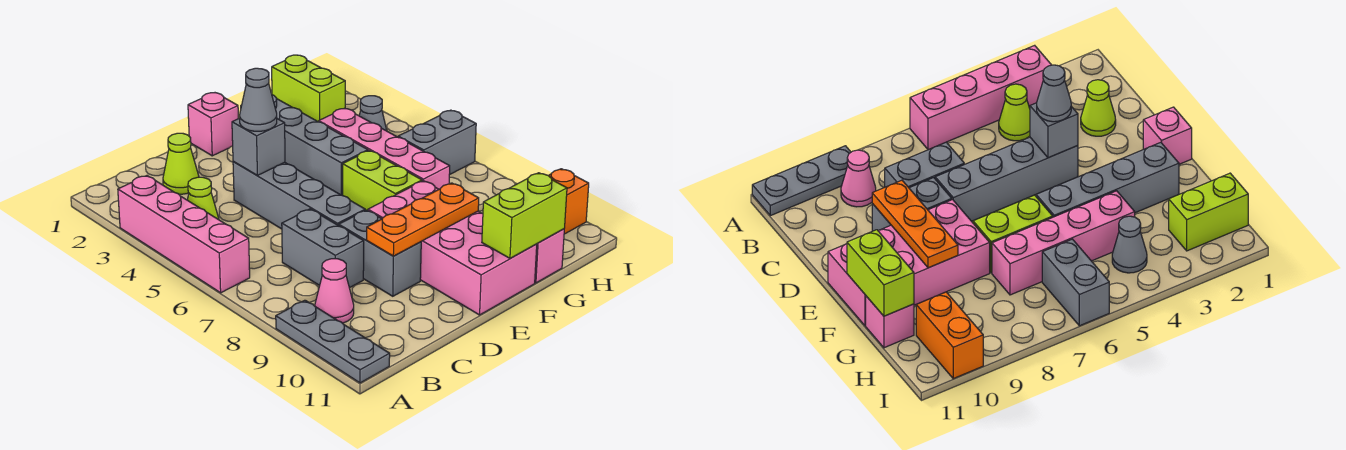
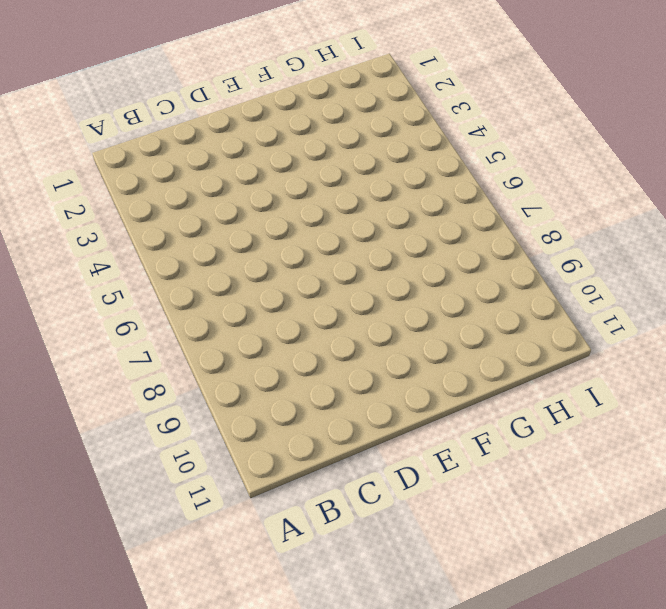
none -> pink 1x4 brick [118,176,250,293]
none -> grey 1x3 plate [276,300,390,383]
none -> lime 1x1 cone [187,177,219,220]

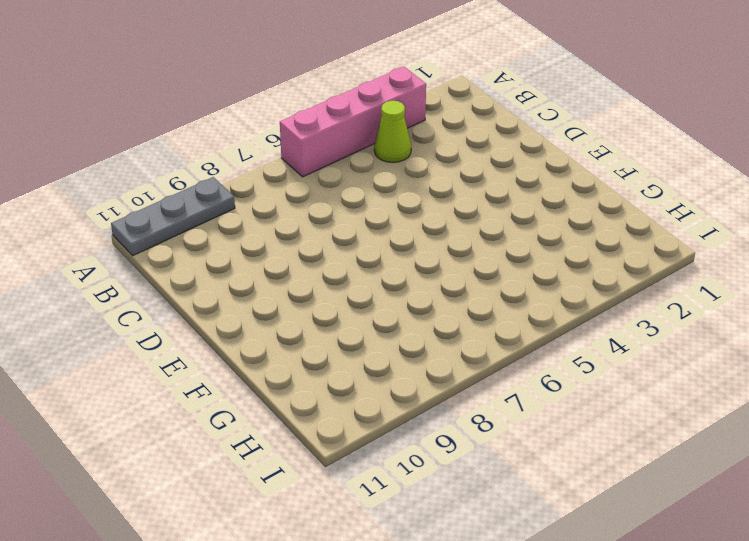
none -> pink 1x1 cone [315,259,354,323]
none -> lime 1x1 cone [163,133,199,194]
none -> grey 1x2 brick [282,209,364,288]

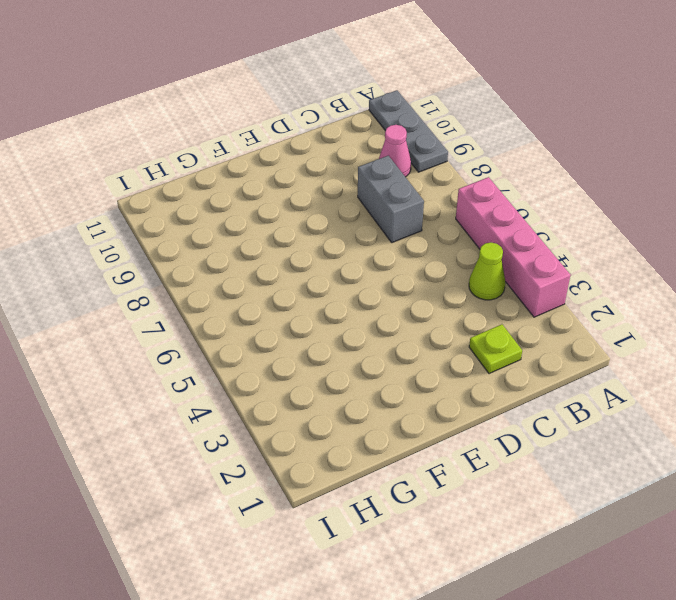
lime 1x1 plate [469,324,522,374] -> lime 1x1 cone [163,133,199,194]
none -> grey 1x4 brick [233,162,365,229]
none -> grey 1x2 brick [339,210,421,296]
none -> pink 1x1 brick [188,93,239,156]

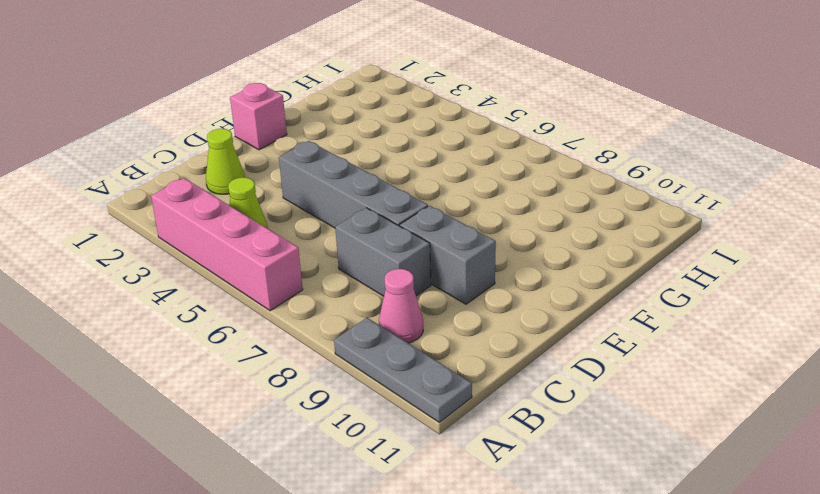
none -> pink 2x4 brick [368,181,537,315]
none -> grey 1x4 brick [241,95,368,195]
none -> lime 1x2 brick [343,151,422,210]

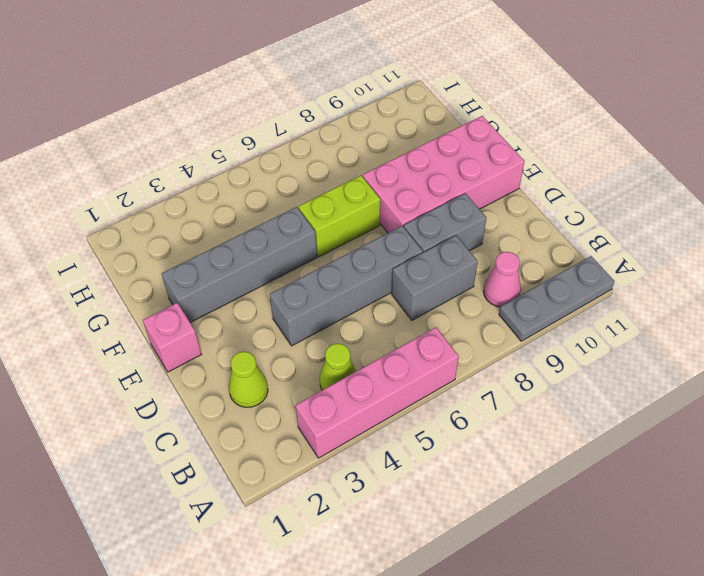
none -> pink 1x4 brick [319,108,450,189]
none -> pink 1x1 brick [535,229,564,283]
none -> lime 1x2 brick [272,55,345,122]

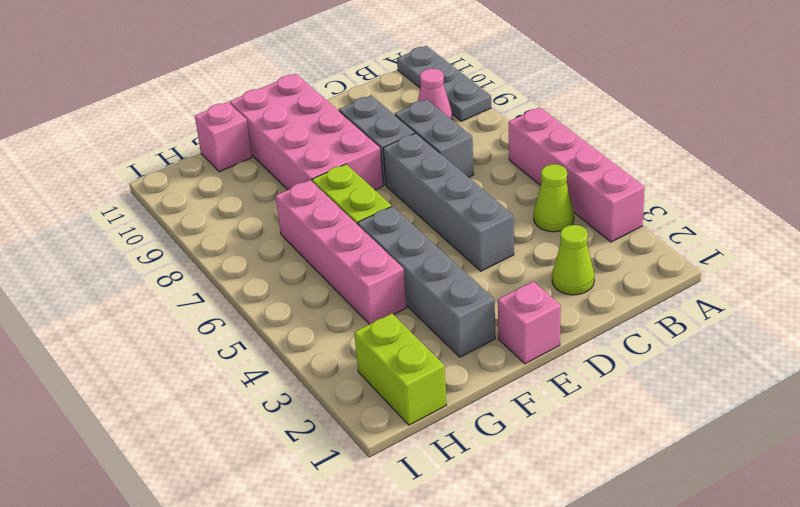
none -> grey 1x1 cone [359,96,387,131]
none -> grey 1x2 brick [398,110,476,175]
none -> orange 1x2 brick [548,169,589,234]

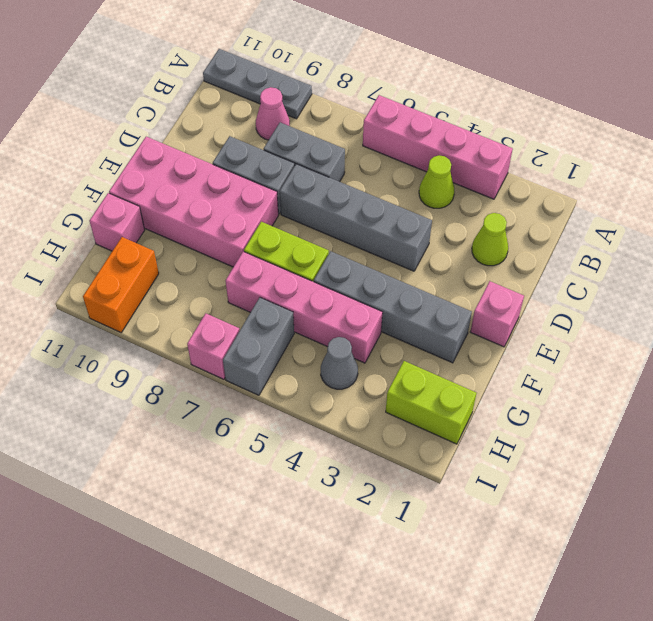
pink 1x1 brick [187,314,239,379] -> none
none -> grey 1x1 brick [232,118,285,175]
none -> orange 1x3 plate [366,183,479,256]
none -> lime 1x2 brick [482,173,567,258]

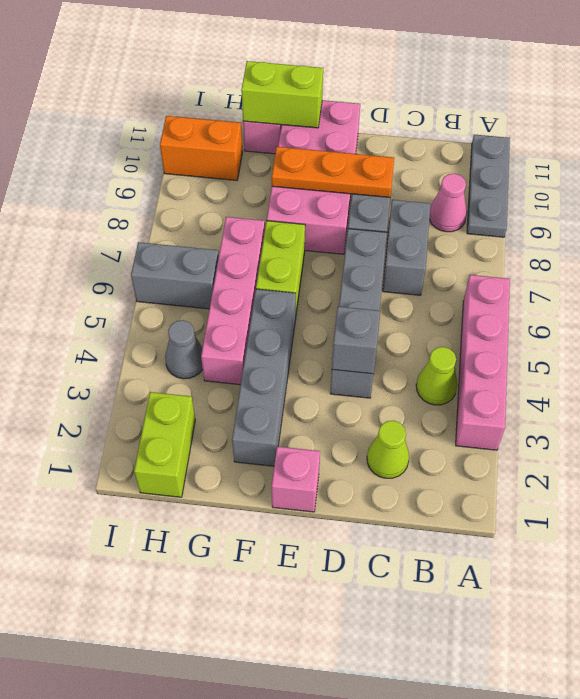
none -> grey 1x1 cone [240,68,277,131]

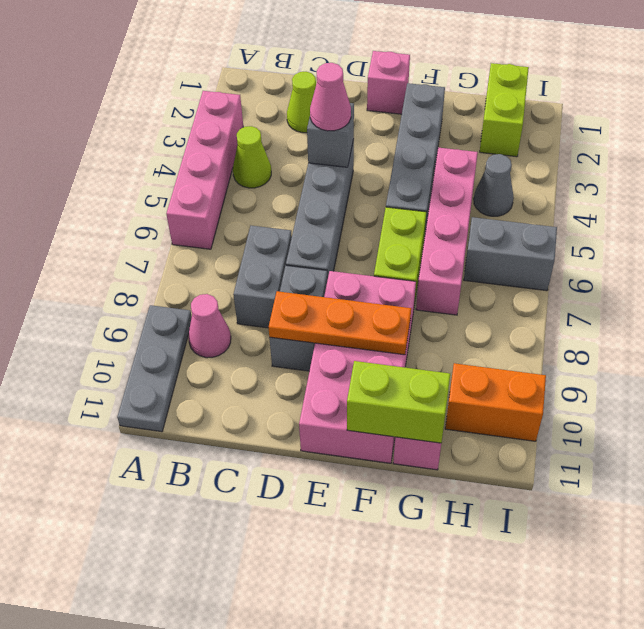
pink 1x1 cone [310,63,351,131] -> grey 1x1 cone [240,68,277,131]

